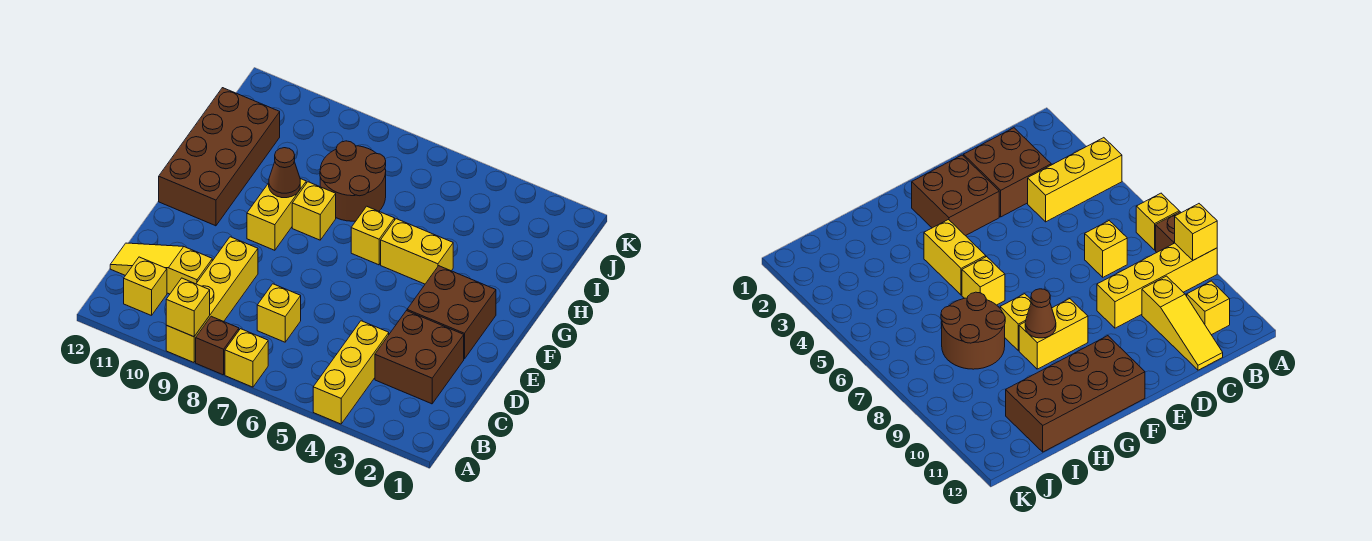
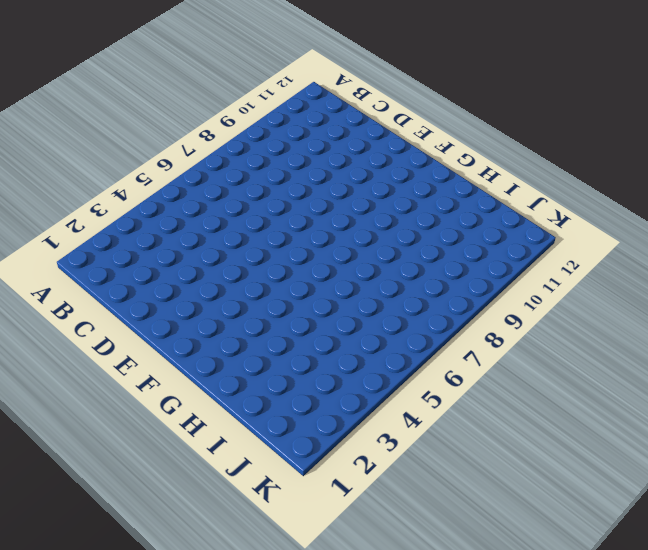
none -> yellow 1x3 brick [313,321,389,424]
none -> yellow 1x1 brick [225,329,268,387]
none -> brown 1x1 brick [196,316,239,375]

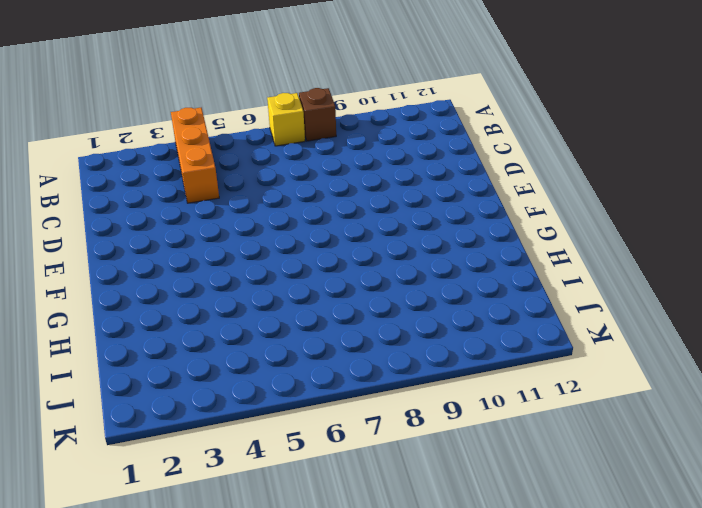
orange 1x3 brick [171,108,219,203] -> yellow 1x3 brick [313,321,389,424]
none -> yellow 1x4 brick [166,237,258,362]
none -> yellow 1x1 brick [124,257,167,316]
none -> brown 2x2 brick [375,311,464,404]

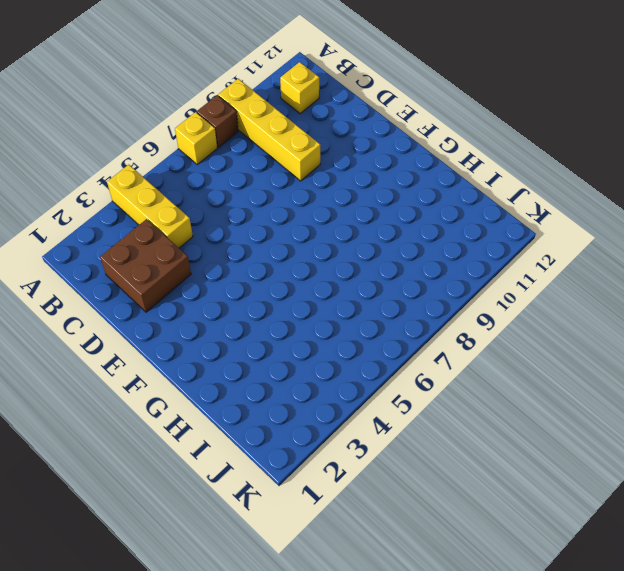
none -> yellow 1x1 brick [257,284,301,342]
none -> yellow 1x3 slope [110,243,212,294]
none -> brown 2x2 brick [407,266,496,359]

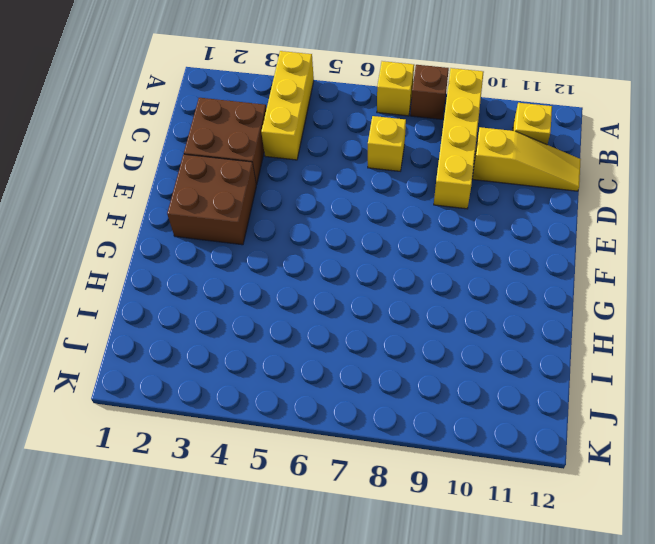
none -> yellow 1x2 brick [247,179,306,250]
none -> brown 2x4 brick [159,88,280,226]
none -> yellow 1x2 brick [381,219,453,284]

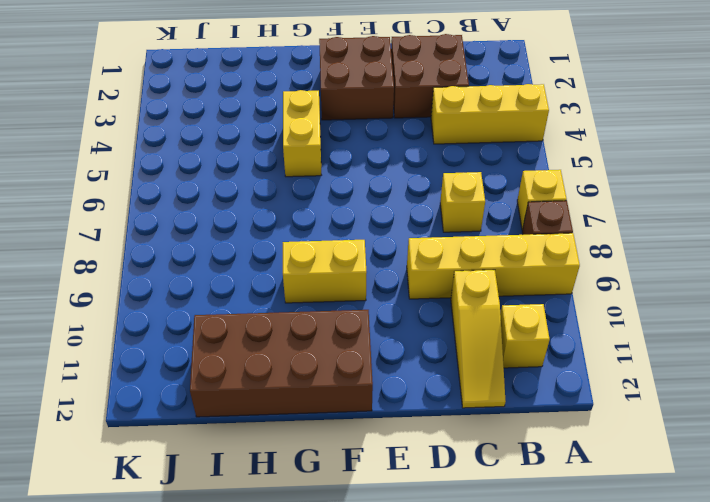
none -> yellow 1x1 brick [351,206,395,265]
none -> yellow 1x1 brick [292,182,336,240]
none -> brown 2x2 round brick [320,141,386,221]

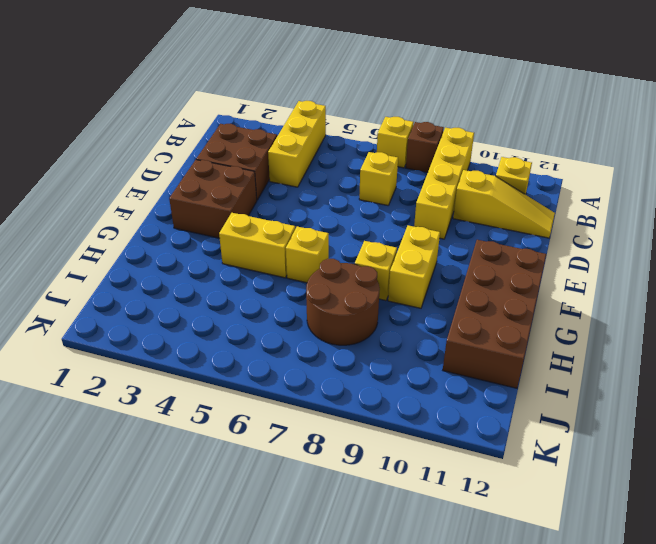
none -> yellow 1x1 brick [166,278,210,337]
none -> brown 1x1 cone [269,148,300,198]

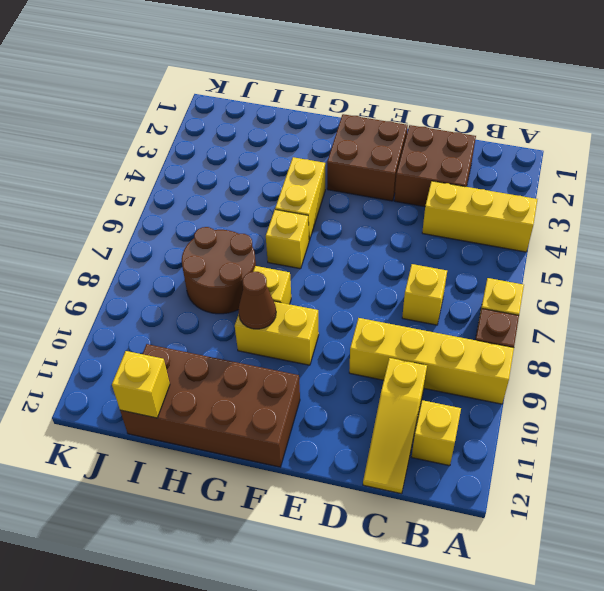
yellow 1x1 brick [112,351,170,418] -> yellow 1x1 brick moved to [166,278,210,337]

